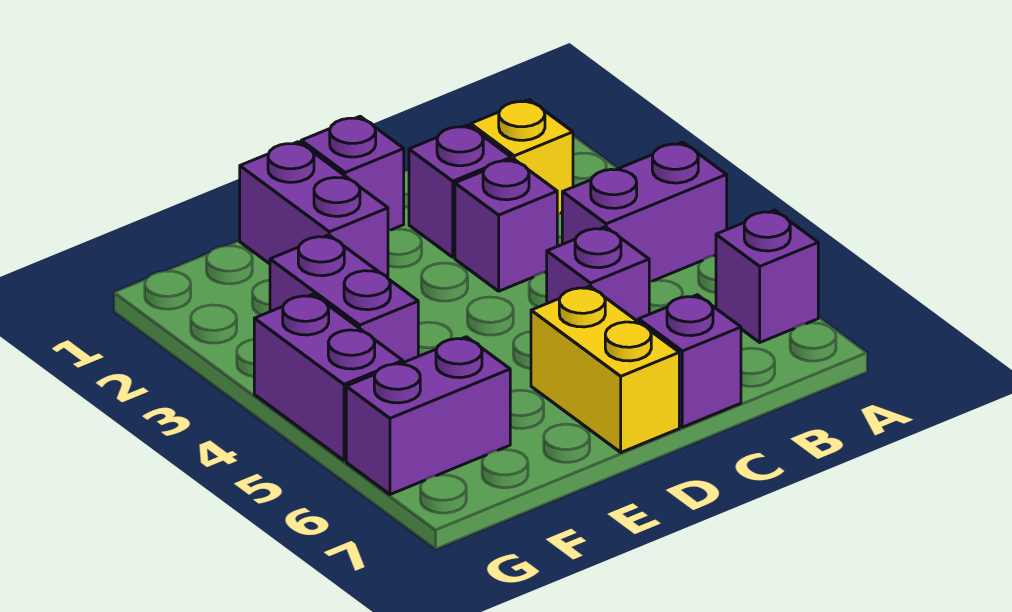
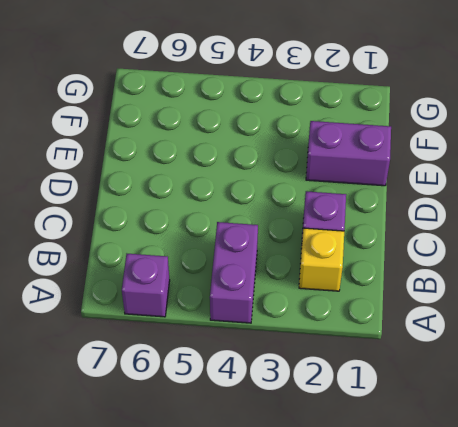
none -> purple 1x1 brick [455,159,557,291]
none -> purple 1x1 brick [547,227,649,322]
none -> purple 1x1 brick [639,295,741,427]

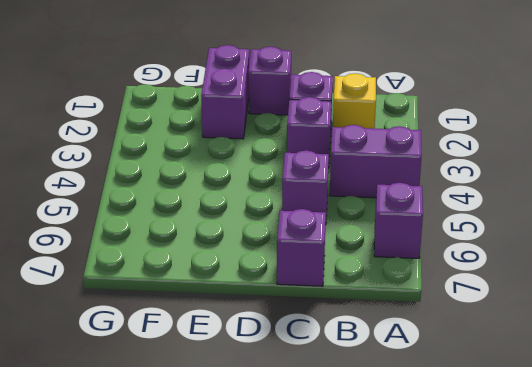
none -> yellow 1x2 brick [531,286,679,452]
none -> purple 1x2 brick [270,235,418,363]
none -> purple 1x2 brick [346,337,510,494]

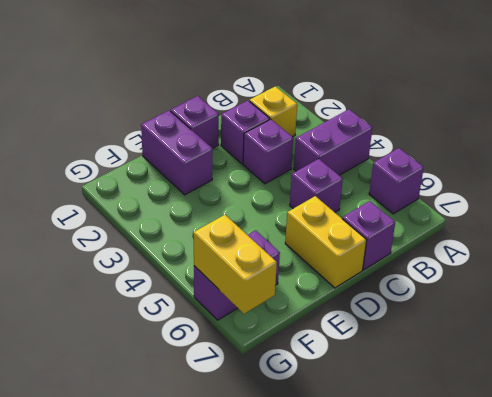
yellow 1x2 brick [194,215,277,314] -> none
none -> purple 1x2 brick [270,235,418,363]
none -> purple 1x2 brick [254,294,403,461]

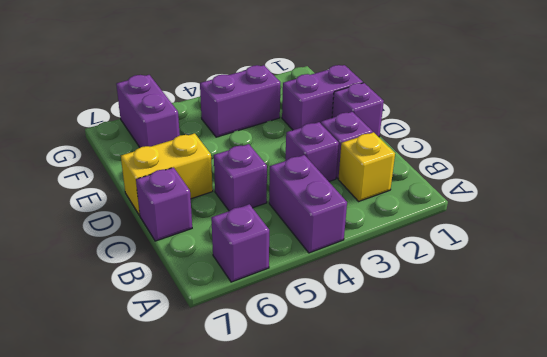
none -> purple 1x2 brick [254,294,403,461]

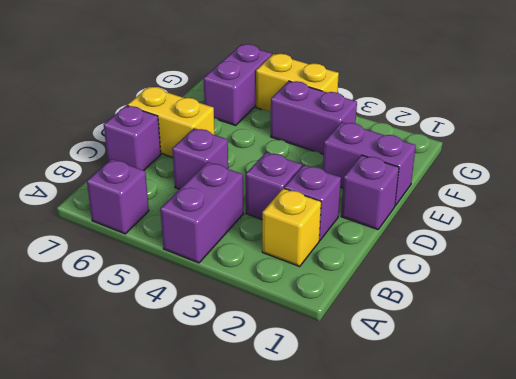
yellow 1x2 brick [256,54,339,112] -> purple 1x2 brick [254,294,403,461]

